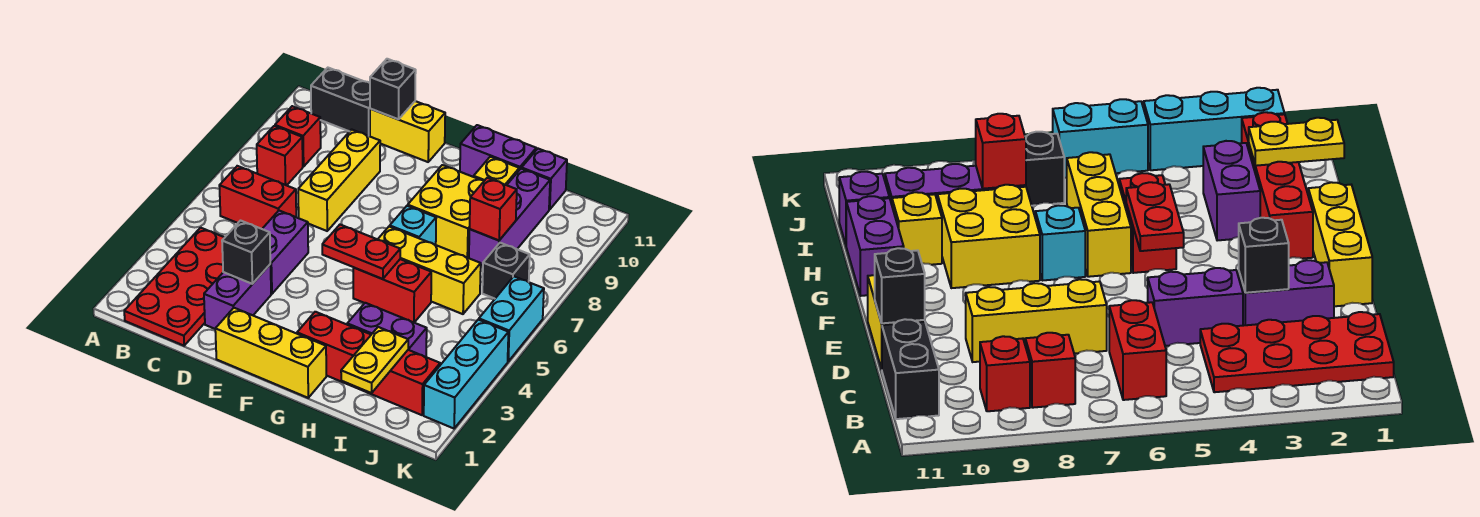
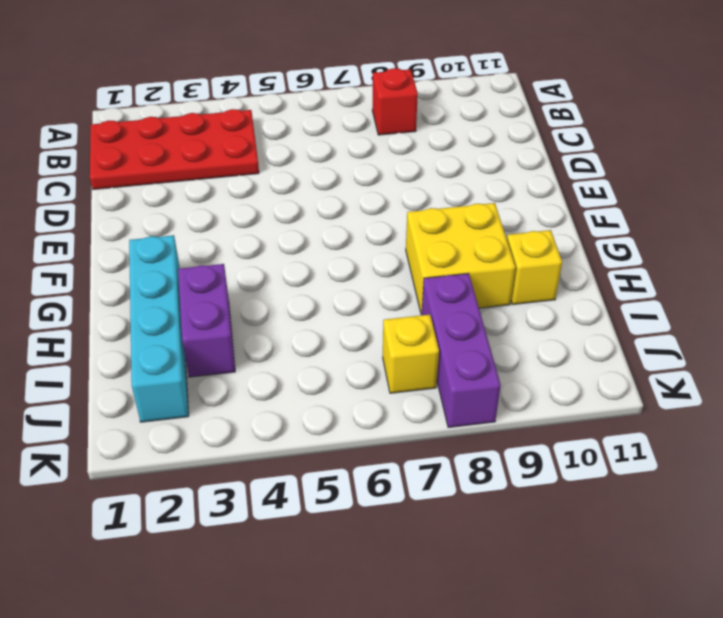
cyan 1x4 brick [129,235,189,422] -> red 1x4 brick [297,312,440,415]
purple 1x3 brick [422,273,501,427] -> purple 1x3 brick turned to [469,169,550,266]
yellow 1x1 brick [383,315,439,393] -> black 1x1 brick [482,243,530,299]
none -> red 1x2 brick [219,166,296,229]
none -> red 1x1 brick [275,106,321,167]
none -> black 1x2 brick [311,68,370,136]

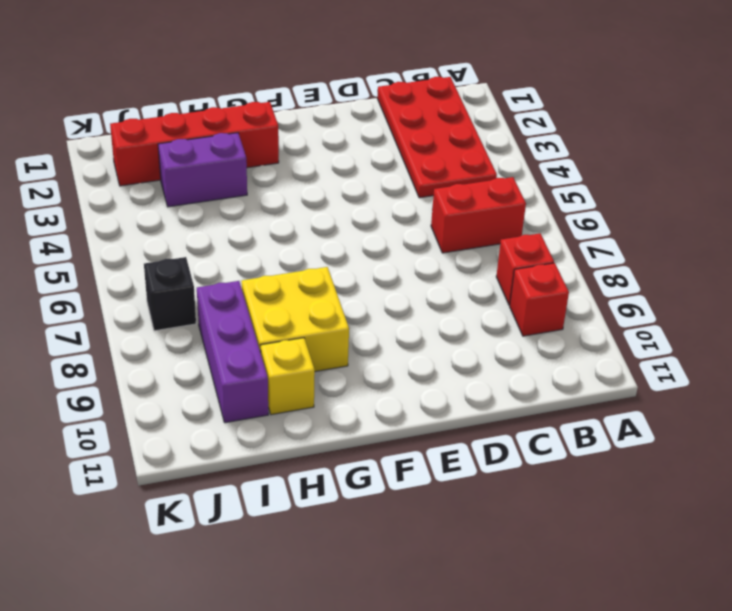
none -> black 1x2 brick [311,68,370,136]
none -> purple 1x2 brick [204,265,271,329]
none -> purple 1x2 brick [263,211,308,294]

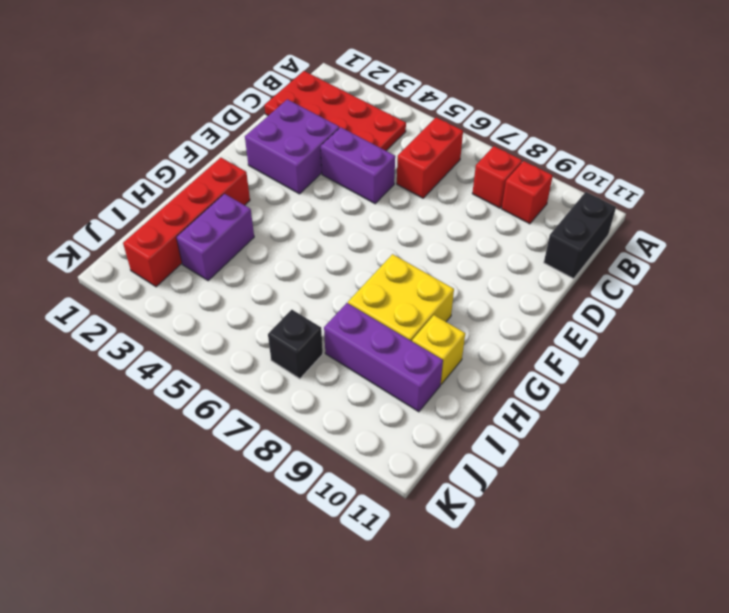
purple 2x2 brick [245,99,339,194] -> purple 1x2 brick [204,265,271,329]
none -> yellow 1x3 brick [298,130,380,231]
none -> yellow 1x2 brick [370,101,445,162]
none -> yellow 1x3 brick [215,308,326,398]

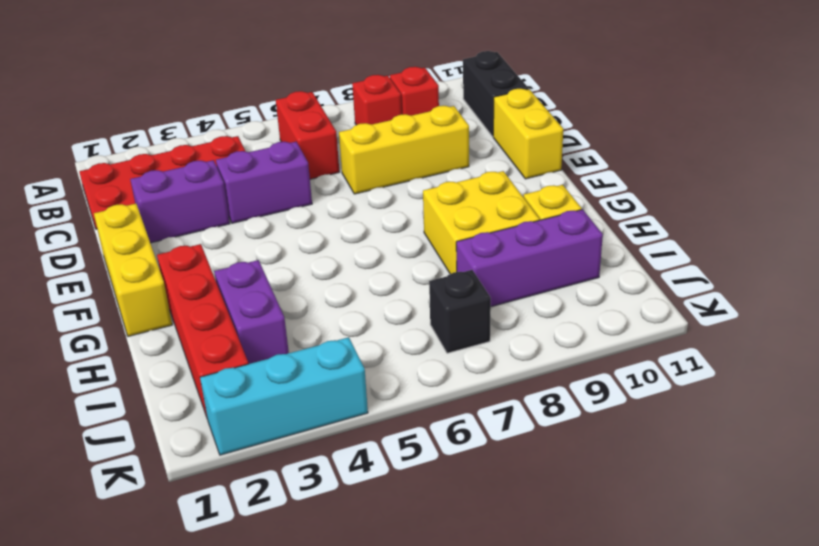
none -> red 1x2 brick [353,259,431,322]
none -> yellow 1x3 brick [378,226,481,314]
none -> cyan 1x1 brick [390,206,436,245]

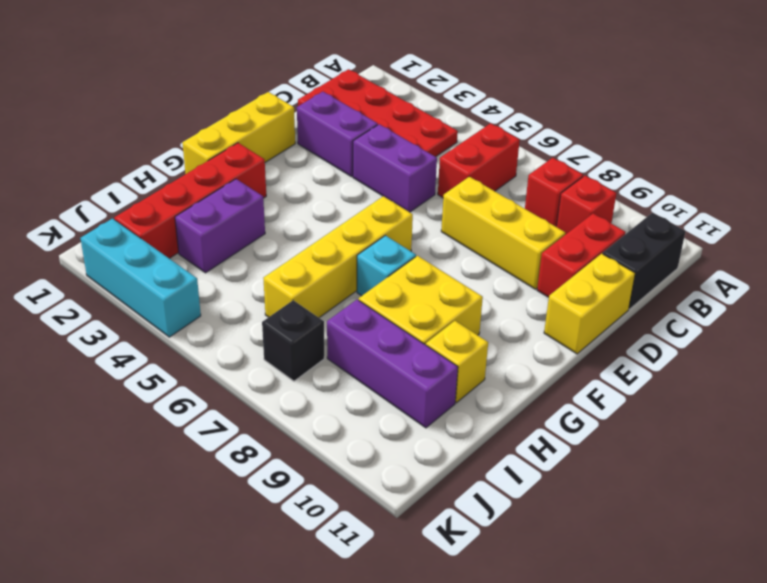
red 1x2 brick [537,213,626,297] -> red 1x2 brick moved to [353,259,431,322]
yellow 1x4 brick [263,196,413,318] -> yellow 1x3 brick [378,226,481,314]
none -> purple 1x2 brick [460,125,536,177]
none -> purple 1x1 brick [522,149,567,210]
none -> cyan 1x2 brick [479,277,544,361]

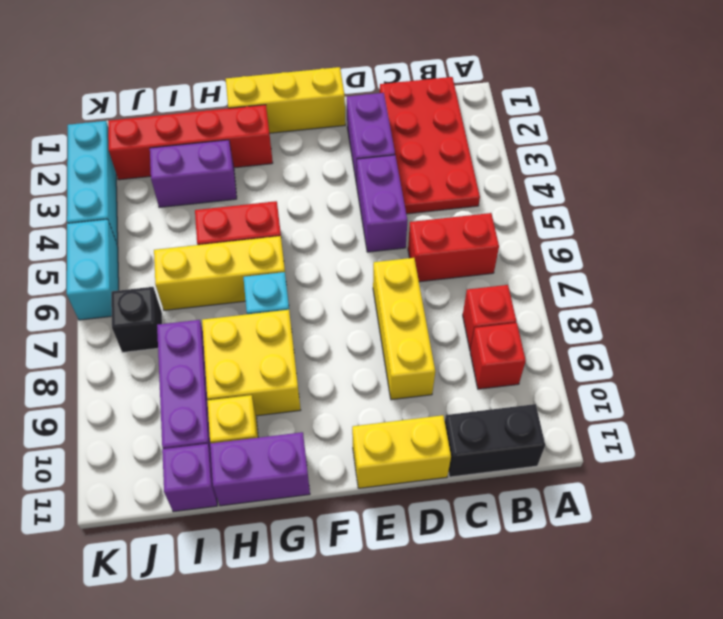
none -> black 1x1 brick [222,221,270,284]
none -> black 1x1 brick [370,59,416,119]
none -> red 1x2 plate [322,225,400,279]

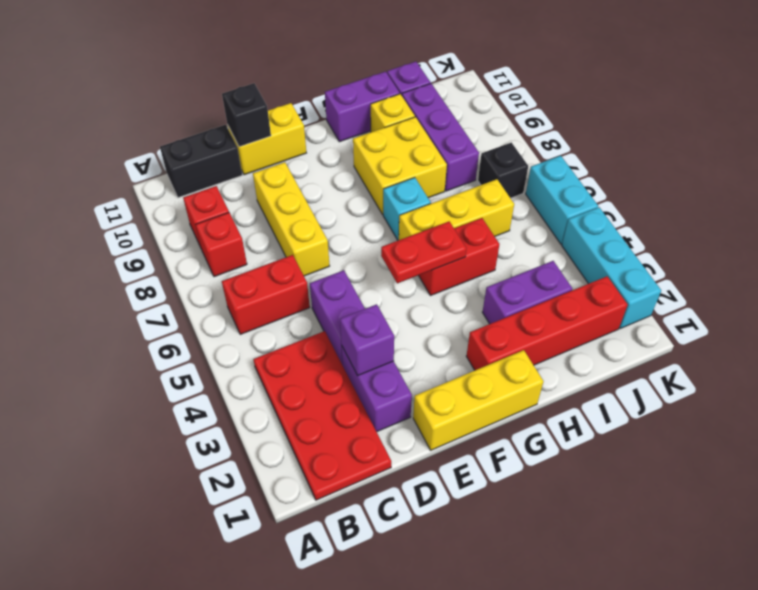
purple 1x1 brick [340,304,394,375] -> black 1x1 brick [222,221,270,284]
none -> yellow 1x2 plate [341,327,408,393]
none -> red 1x1 brick [470,178,517,240]

